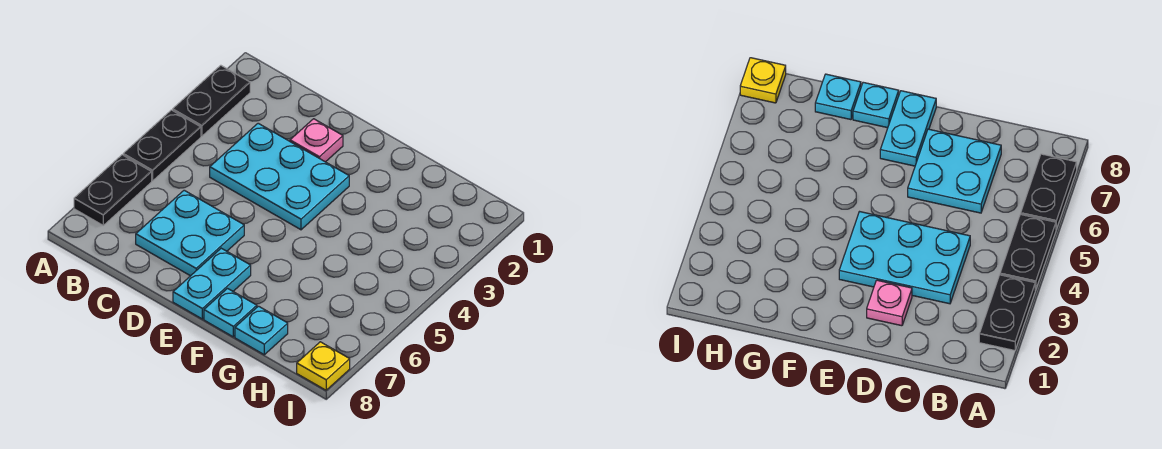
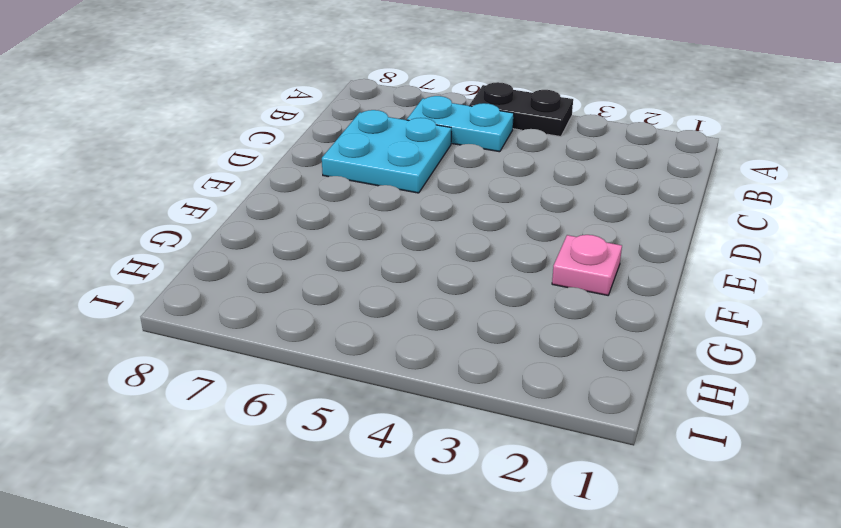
cyan 1x2 plate [407,96,514,152] -> cyan 1x2 plate moved to [173,248,251,319]
pink 1x1 plate [552,235,622,295] -> pink 1x1 plate moved to [290,119,343,162]
none -> black 1x2 plate [173,65,250,136]
none -> black 1x2 plate [74,155,152,225]

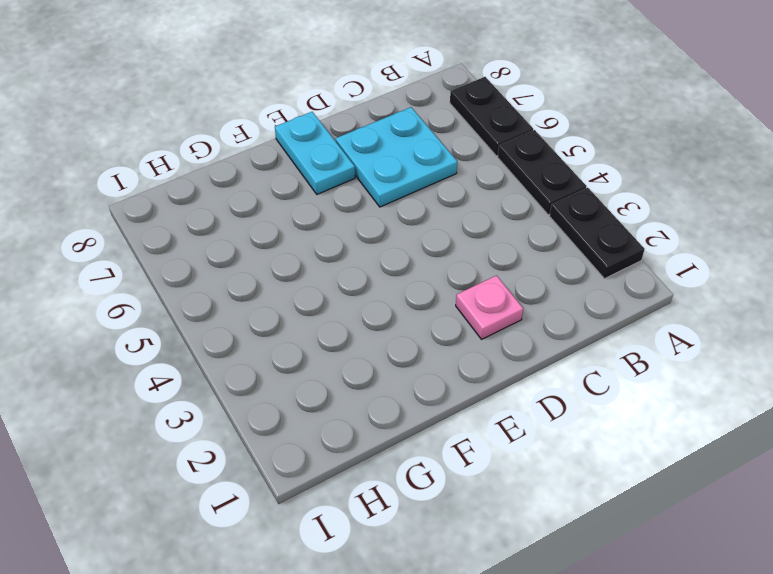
none -> cyan 2x3 plate [210,123,349,230]
none -> cyan 1x1 plate [204,289,257,337]

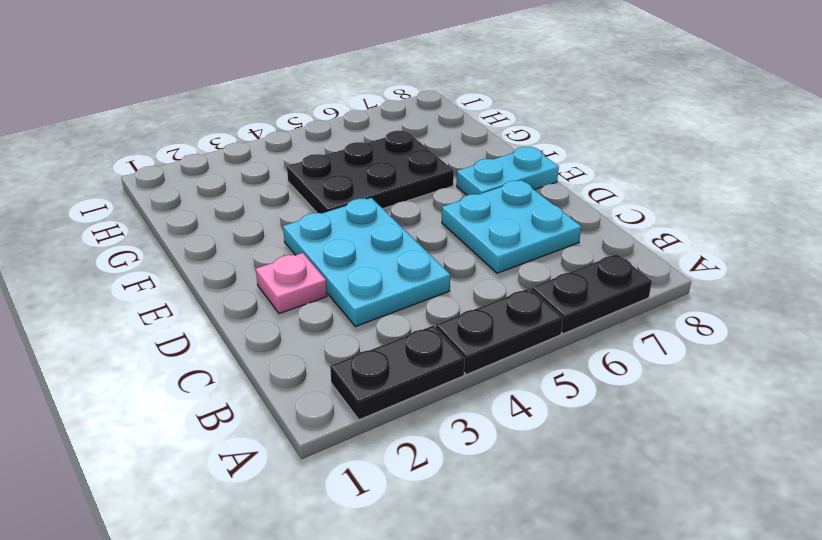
black 2x3 plate [287,131,454,213] -> none
none -> cyan 1x1 plate [204,289,257,337]
none -> cyan 1x1 plate [235,306,288,355]

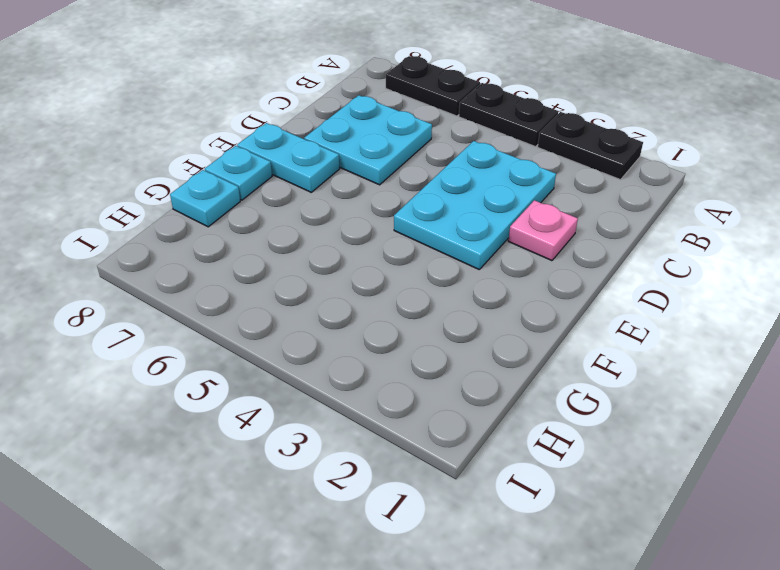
none -> yellow 1x1 plate [297,342,350,390]

